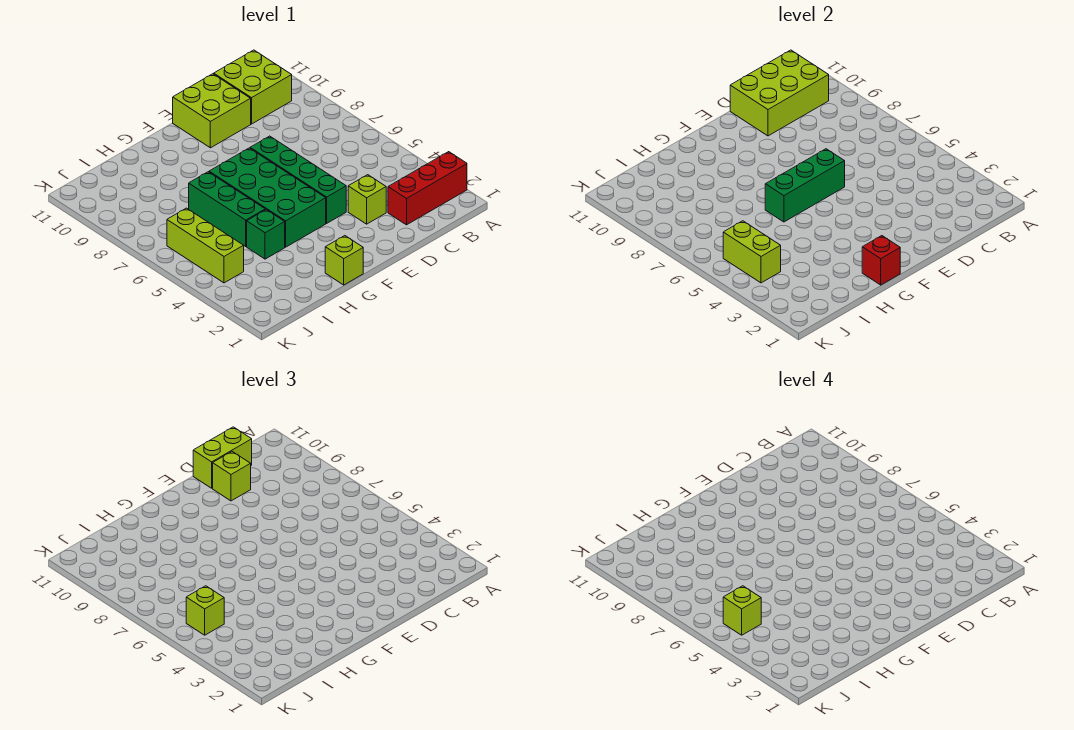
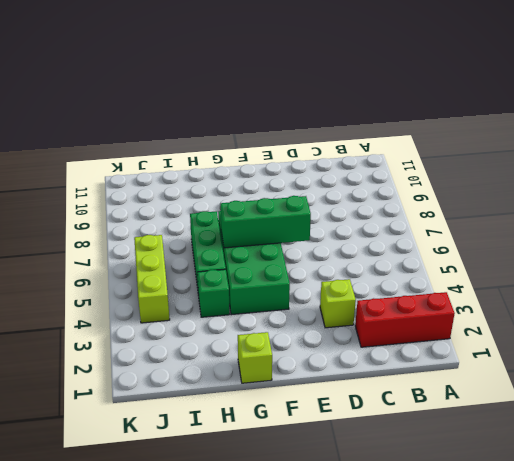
none -> lime 2x2 brick [214,50,292,124]
none -> lime 2x2 brick [173,74,251,148]
none -> green 1x4 brick [250,136,346,223]

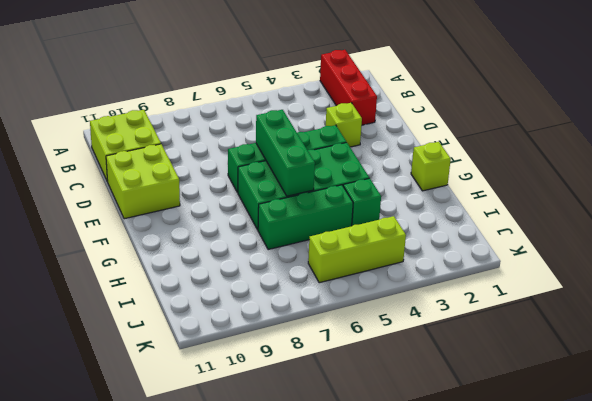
none -> lime 2x3 brick [730,50,829,136]
none -> red 1x1 brick [862,236,900,285]
none -> lime 1x2 brick [723,221,781,283]

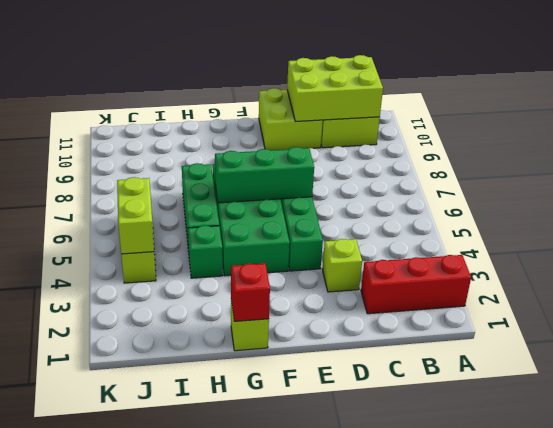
none -> lime 1x2 brick [193,427,252,488]
none -> lime 1x1 brick [213,452,251,501]
none -> lime 1x1 brick [186,586,224,635]

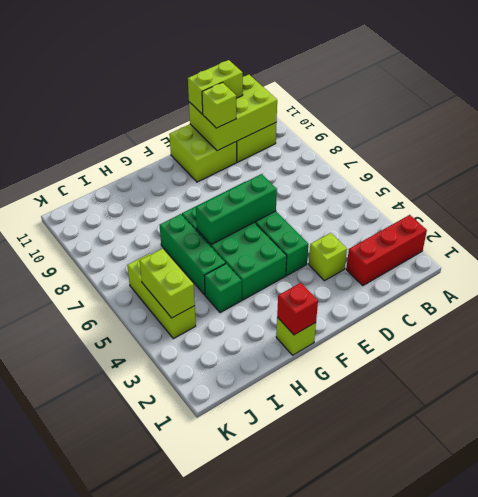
none -> lime 1x1 brick [186,586,224,635]
none -> lime 1x1 brick [723,586,761,635]

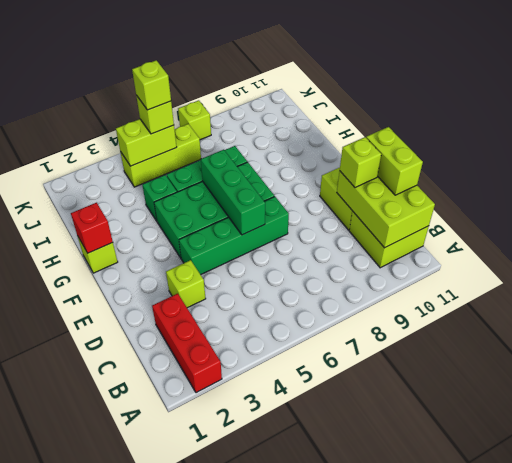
lime 1x1 brick [178,100,211,140] -> none

